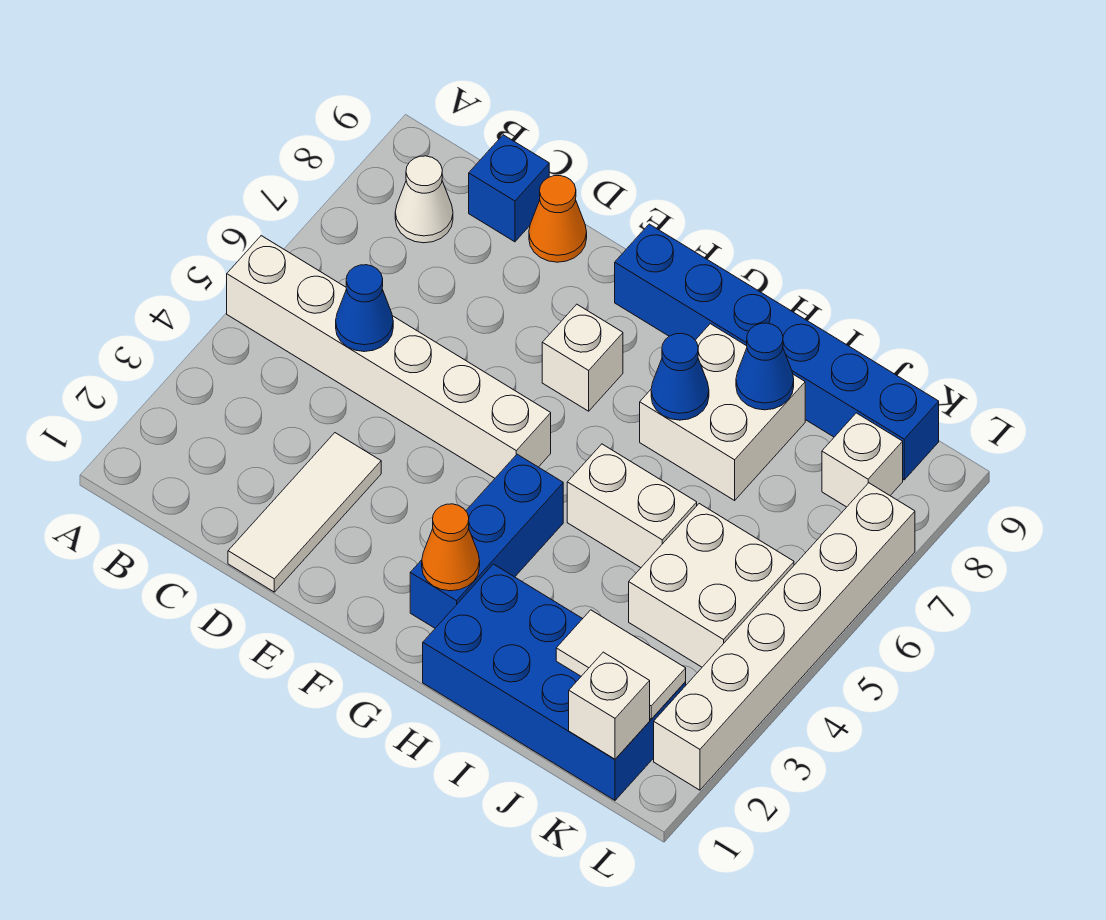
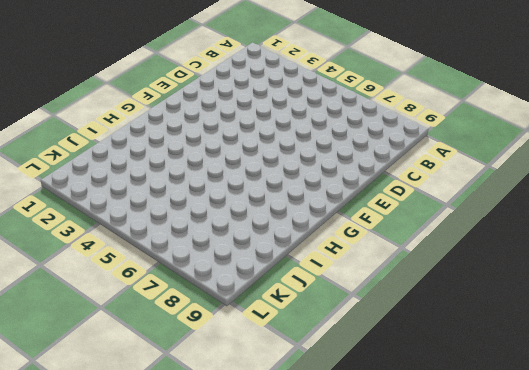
none -> white 1x6 brick [227,236,551,478]
none -> white 1x1 cone [395,156,453,243]
none -> blue 1x1 brick [469,135,549,242]

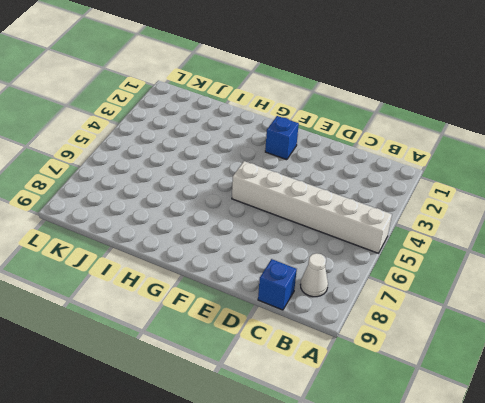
blue 1x1 brick [265,116,299,160] -> none
none -> white 1x3 tile [228,433,381,592]
none -> orange 1x1 cone [529,176,587,262]
none -> white 1x1 brick [542,304,623,411]

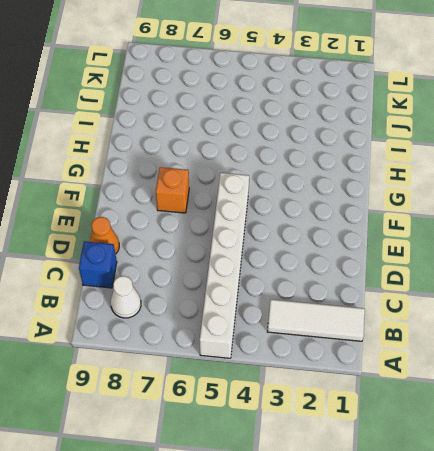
white 1x3 tile [267,299,365,341] -> white 1x3 tile moved to [228,433,381,592]
orange 1x1 brick [156,167,189,213] -> white 1x1 brick [542,304,623,411]
none -> blue 1x6 brick [615,224,939,480]
none -> blue 1x3 brick [410,454,563,628]
none -> blue 2x4 brick [423,564,686,800]

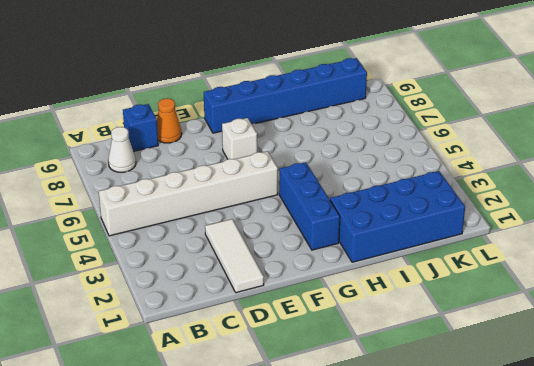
none -> white 1x2 brick [567,444,697,568]
none -> white 2x2 brick [640,324,805,500]
none -> white 2x2 brick [629,504,794,667]

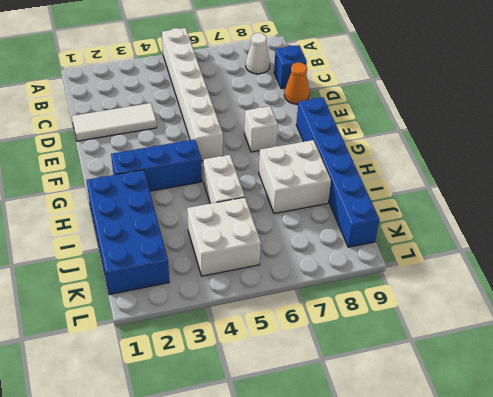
none -> white 1x1 brick [822,413,903,507]
none -> white 1x6 brick [654,483,915,790]
none -> blue 1x1 cone [336,265,393,352]

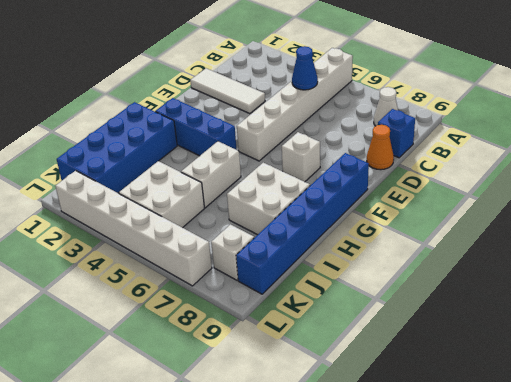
none -> orange 1x1 cone [422,504,480,591]
none -> blue 1x1 cone [651,333,709,420]
none -> blue 1x1 cone [736,323,794,410]

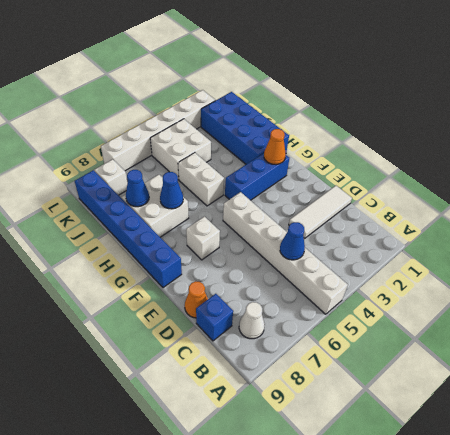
none -> white 1x2 tile [556,610,686,719]
none -> white 1x1 brick [569,652,650,759]

